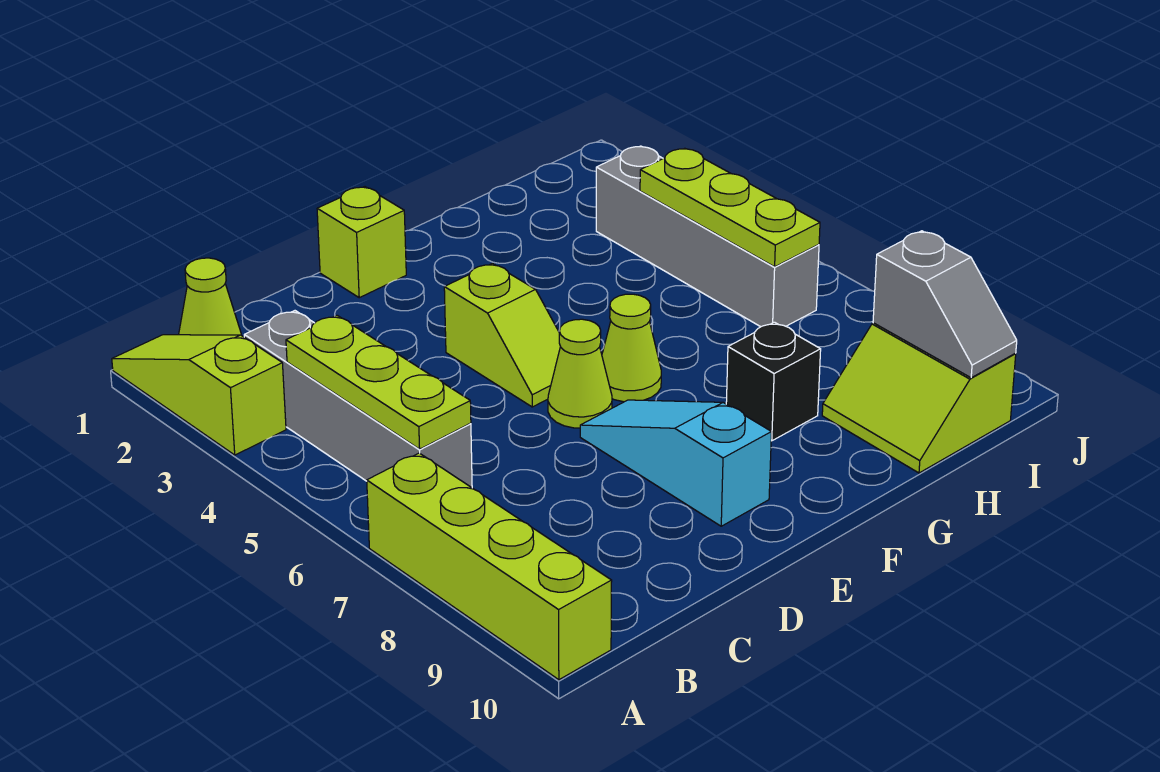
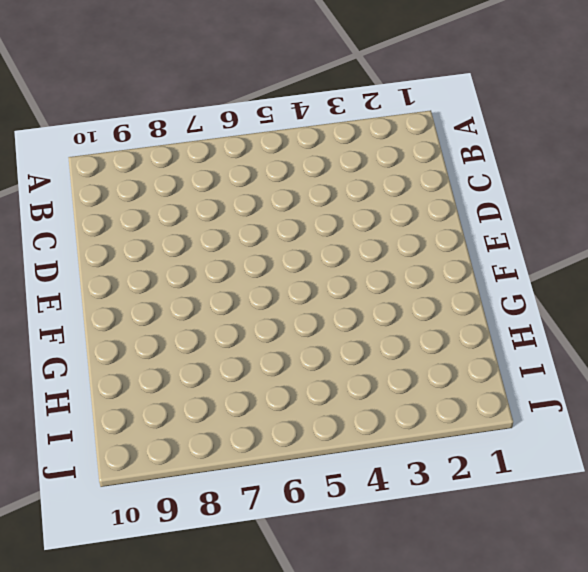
none -> lime 1x3 slope [112,335,286,455]
none -> lime 1x4 brick [367,453,612,680]
none -> lime 1x1 cone [179,258,241,335]

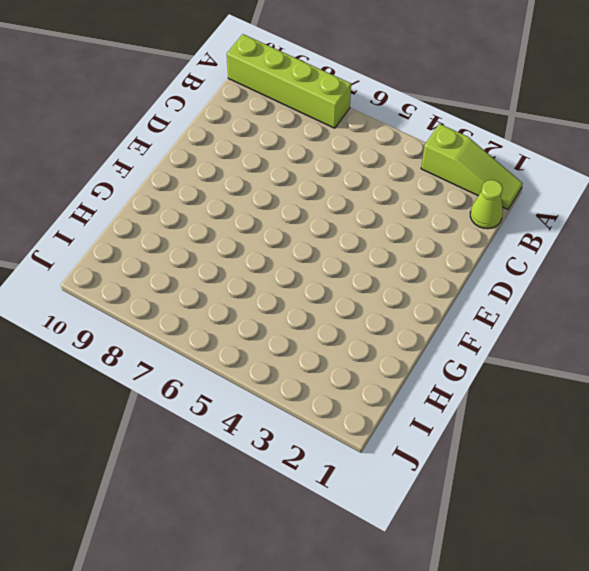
none -> grey 1x4 brick [244,311,472,488]
none -> lime 1x1 brick [317,187,406,298]
none -> lime 1x2 slope [444,263,560,407]

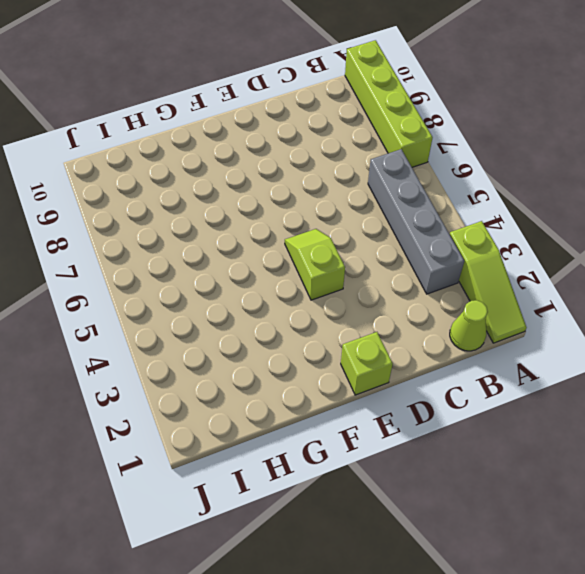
none -> lime 1x1 cone [548,319,612,428]
none -> cyan 1x3 slope [580,400,771,526]
none -> lime 1x1 cone [602,294,661,402]

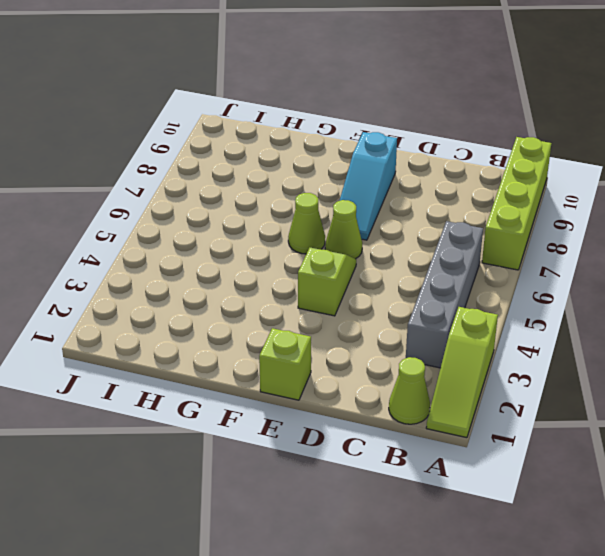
none -> black 1x1 brick [726,322,821,441]
none -> lime 2x2 slope [822,323,1016,473]
none -> grey 1x4 brick [596,146,819,327]

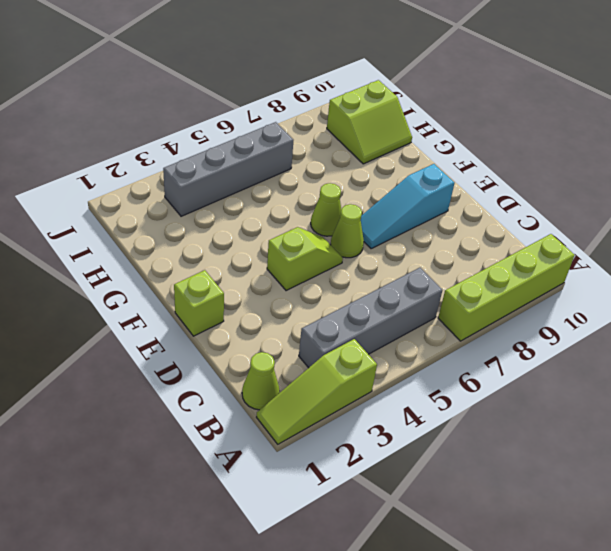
none -> black 1x1 brick [726,322,821,441]
none -> lime 1x3 plate [286,315,471,449]
none -> lime 1x3 plate [640,148,820,267]

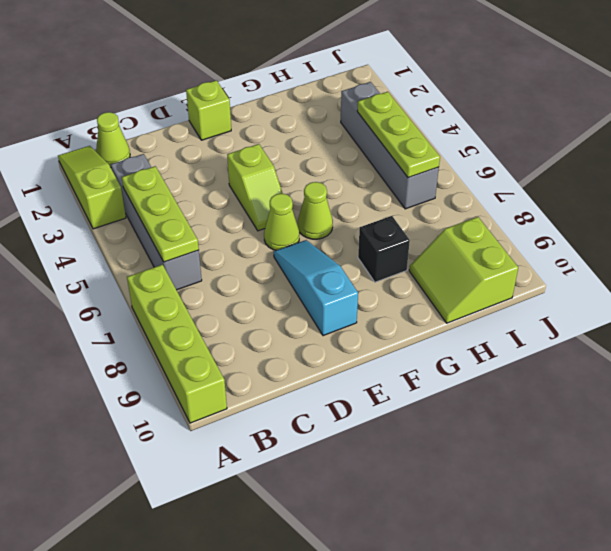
none -> grey 1x2 slope [873,231,1017,378]

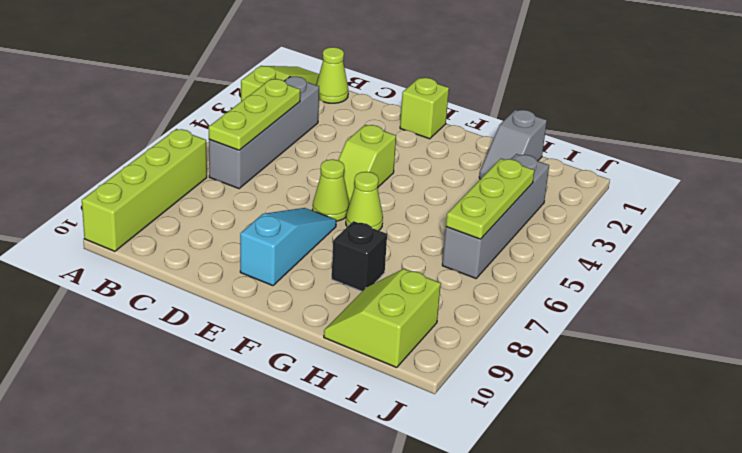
grey 1x2 slope [479,110,547,179] -> grey 1x2 slope moved to [873,231,1017,378]

